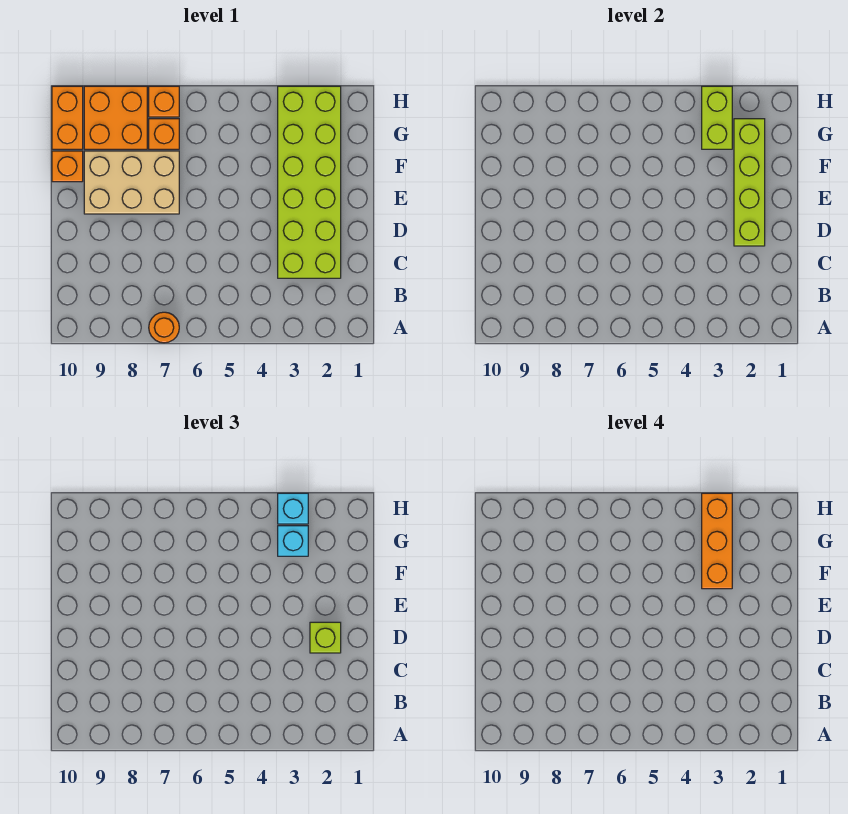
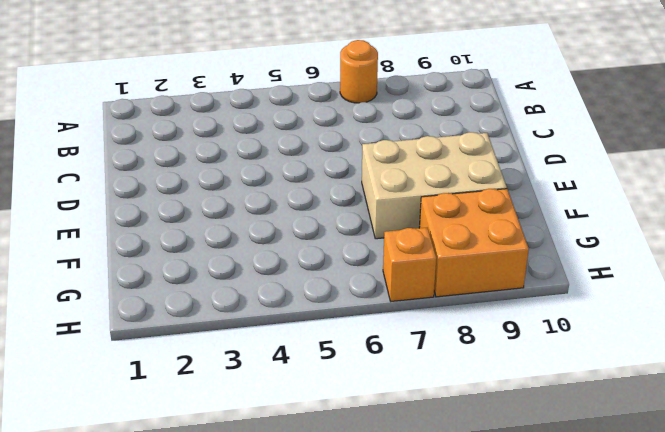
none -> lime 2x6 brick [278,86,341,278]
none -> orange 1x1 brick [52,151,83,182]
none -> orange 1x1 brick [149,119,179,149]

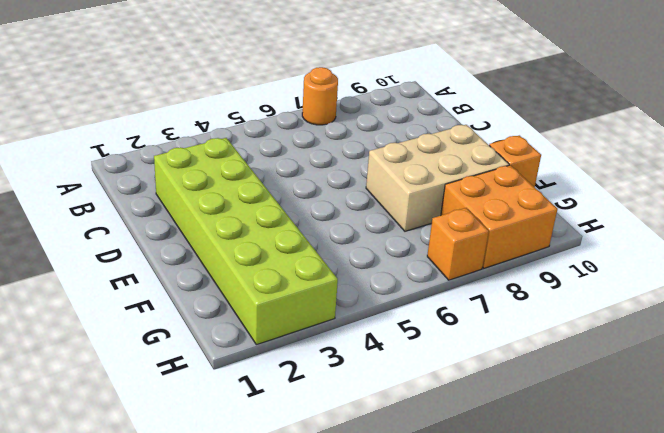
none -> orange 1x1 brick [149,119,179,149]
none -> orange 1x2 brick [52,86,83,149]
none -> lime 1x4 brick [734,119,765,246]

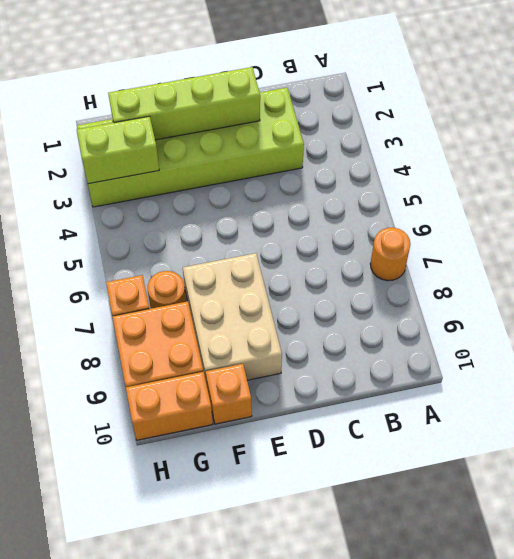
orange 1x1 round brick [148,271,186,309] -> orange 1x1 brick [149,119,179,149]
none -> lime 1x1 brick [310,622,341,653]
none -> cyan 1x1 brick [278,526,308,556]
none -> cyan 1x1 brick [278,493,308,524]

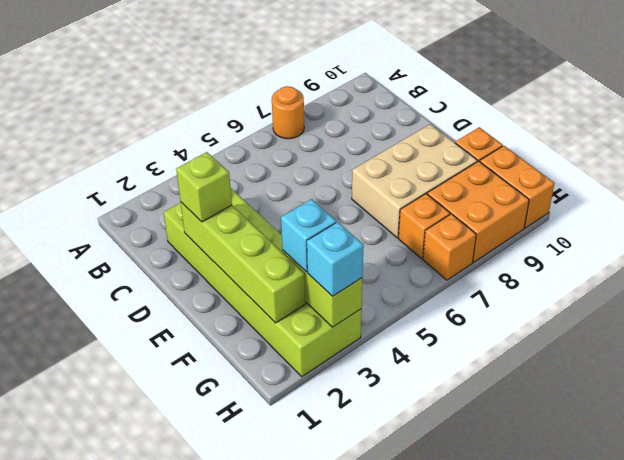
none -> orange 1x3 brick [702,493,732,589]

